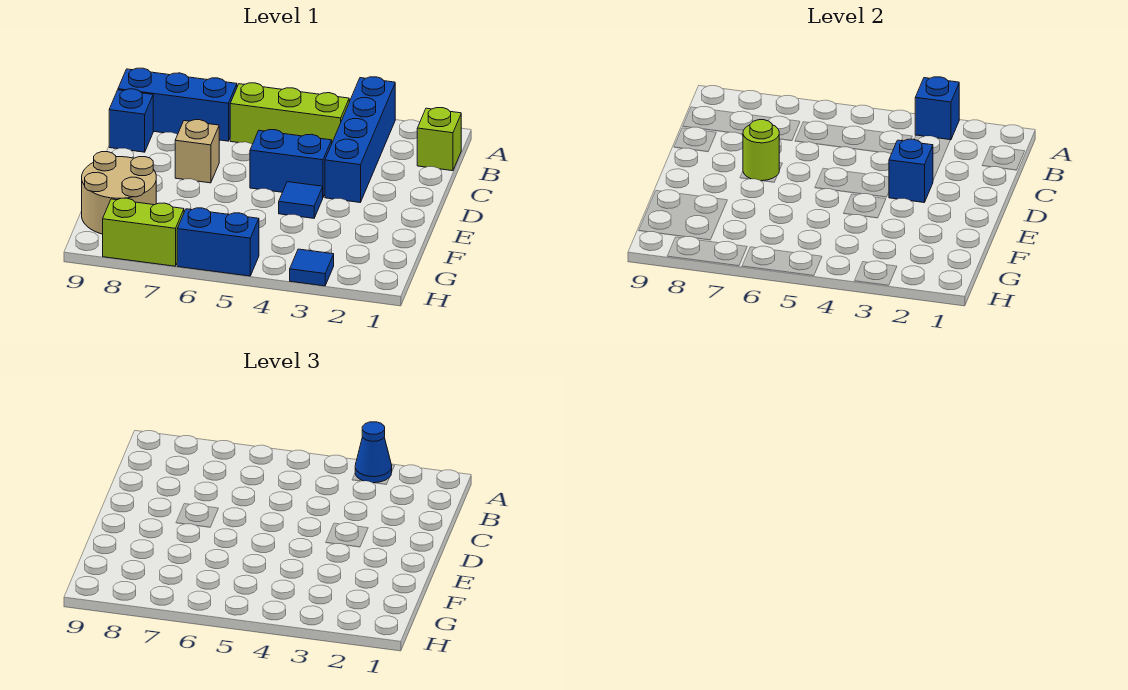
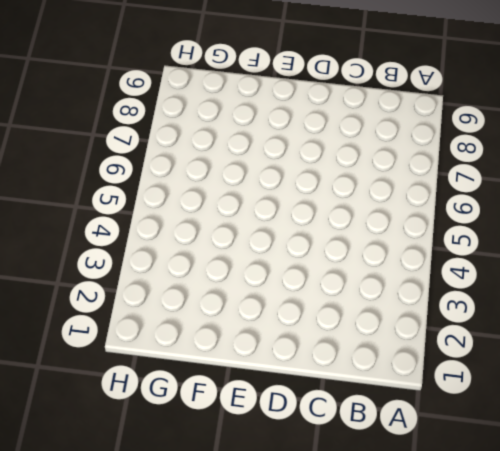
none -> blue 1x4 brick [325,77,395,202]
none -> lime 1x1 brick [417,108,461,171]
none -> lime 1x3 brick [230,83,349,144]

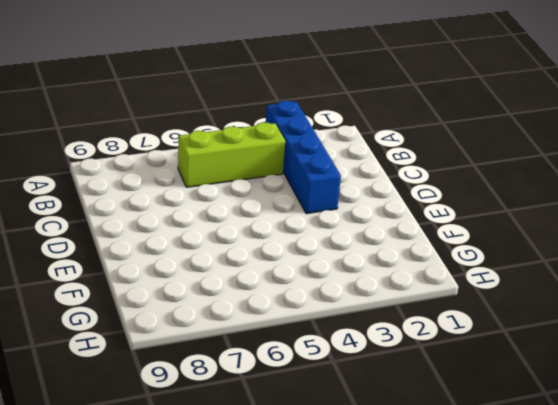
none -> lime 1x1 brick [417,108,461,171]
none -> blue 1x3 brick [118,68,237,141]
none -> blue 1x1 brick [109,89,153,152]

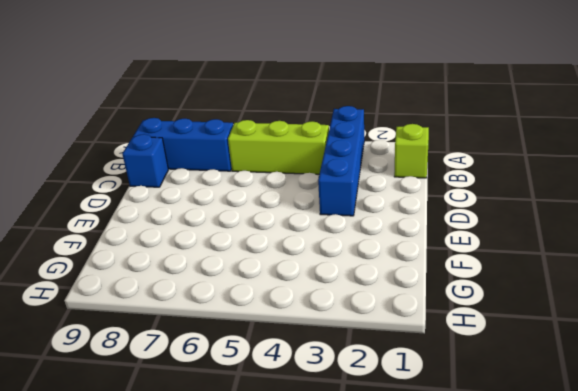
none -> blue 1x2 brick [250,130,332,197]
none -> tan 1x1 brick [175,120,219,183]
none -> blue 1x1 tile [279,182,323,218]

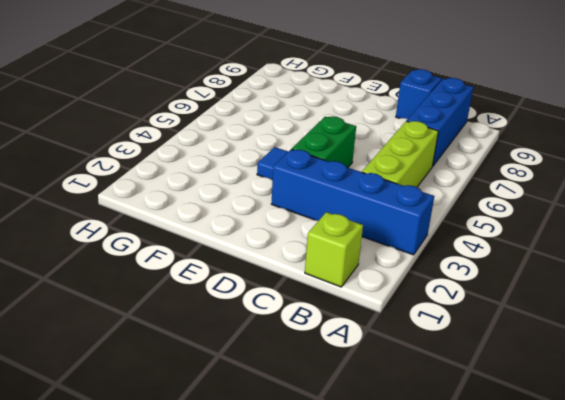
green 1x2 brick [292,116,356,168] -> blue 1x2 brick [250,130,332,197]
none -> tan 1x1 brick [175,120,219,183]
none -> tan 2x2 round brick [82,152,156,234]
none -> blue 1x1 tile [290,249,334,286]

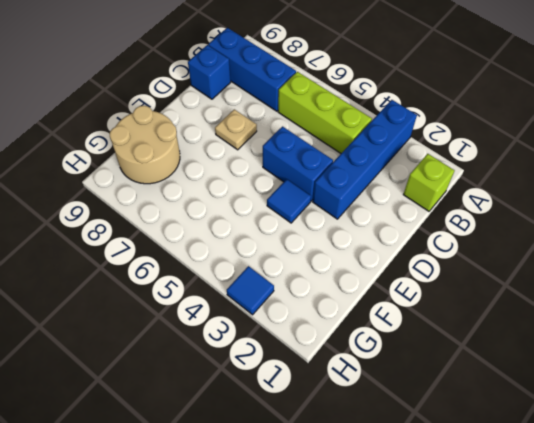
tan 1x1 plate [215,109,257,150] -> tan 1x1 brick [175,120,219,183]
none -> blue 1x2 brick [177,208,259,276]
none -> lime 1x2 brick [103,198,184,266]
none -> blue 1x1 brick [915,77,959,140]

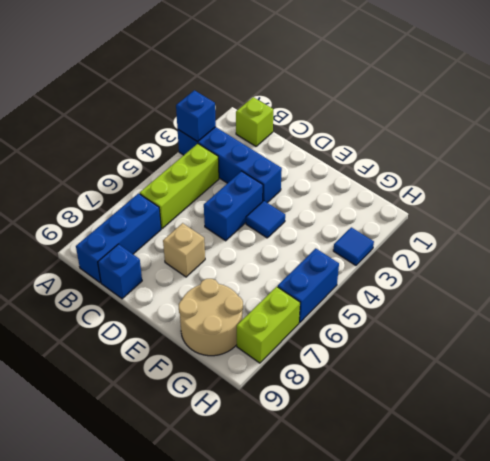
none -> blue 1x1 brick [889,139,933,202]
none -> lime 1x1 round brick [743,120,779,181]
none -> blue 1x1 cone [355,422,392,483]

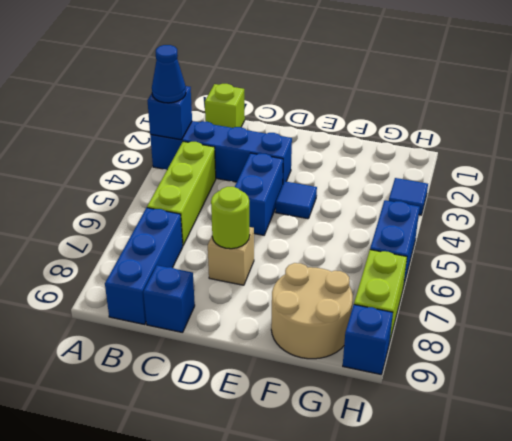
blue 1x1 brick [343,305,393,374] -> blue 1x1 brick moved to [889,139,933,202]

